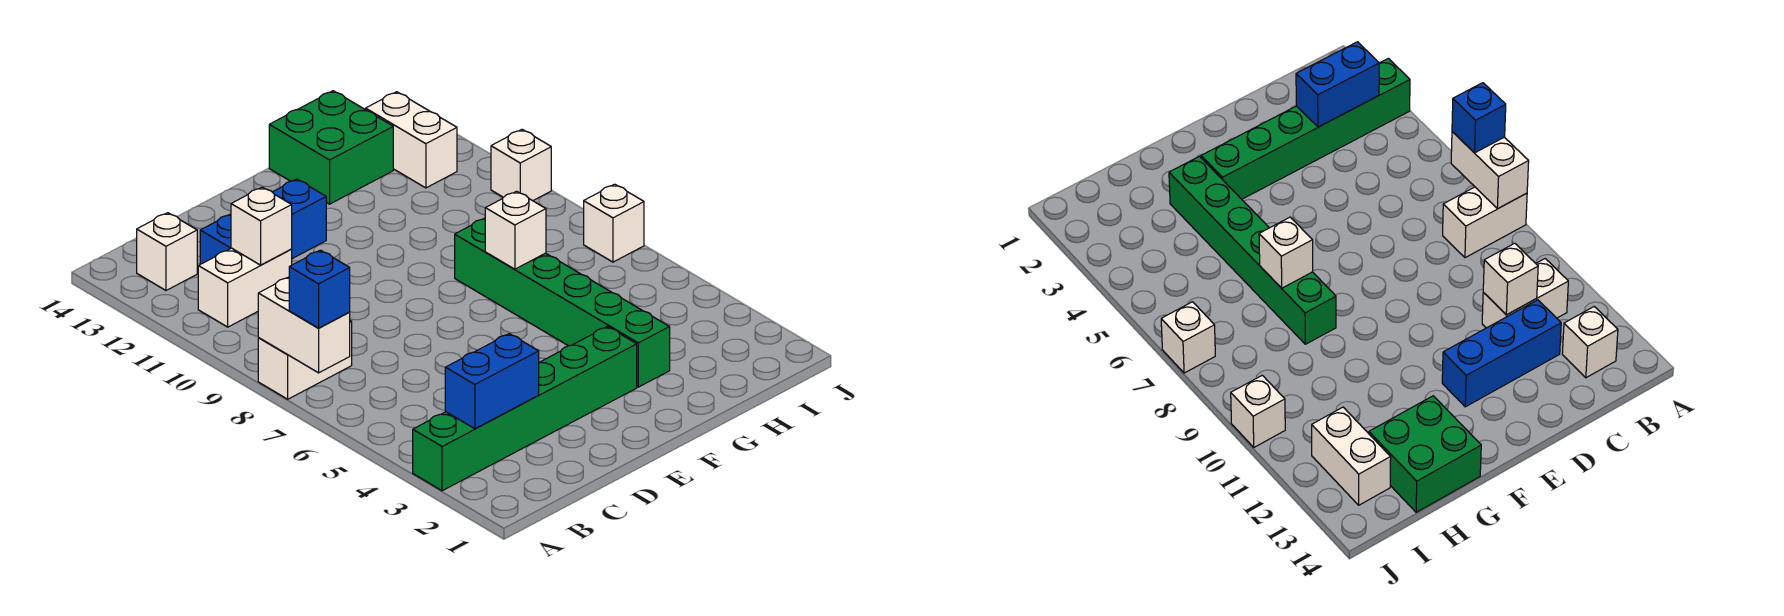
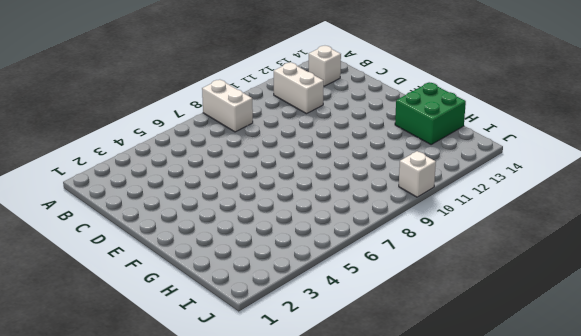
none -> green 1x6 brick [413,327,637,491]
none -> blue 1x3 brick [200,179,326,264]
none -> green 1x6 brick [455,218,670,387]

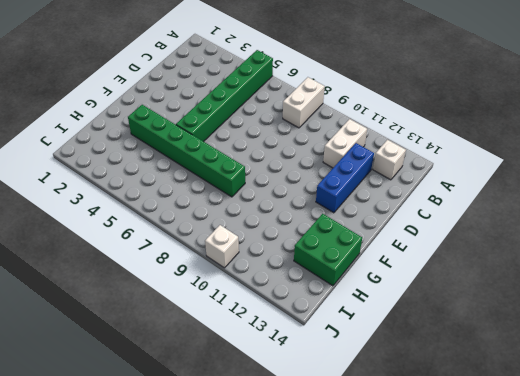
green 1x6 brick [176,50,273,142] -> green 1x6 brick moved to [413,327,637,491]
none -> white 1x2 brick [366,92,457,188]
none -> white 1x1 brick [584,184,644,262]
none -> white 1x2 brick [258,277,350,373]

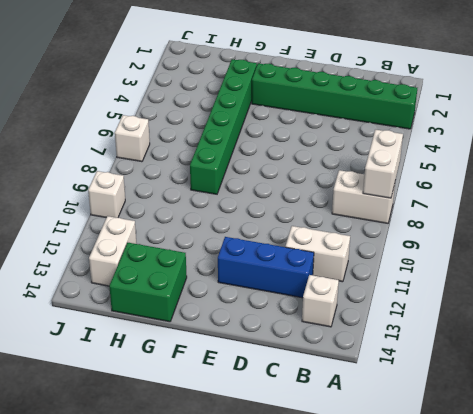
none -> blue 1x2 brick [445,334,539,429]
none -> white 1x1 brick [231,187,292,265]
none -> white 1x1 brick [485,191,546,269]

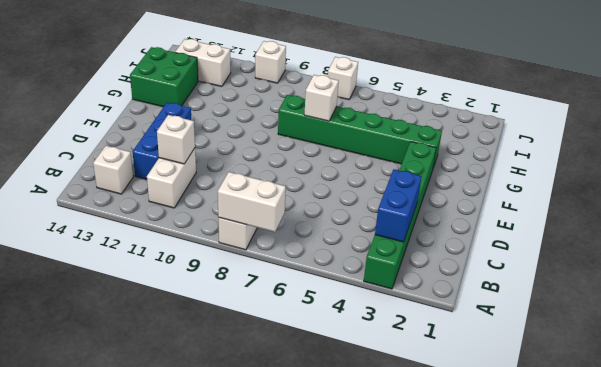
none -> blue 1x1 brick [289,250,350,328]

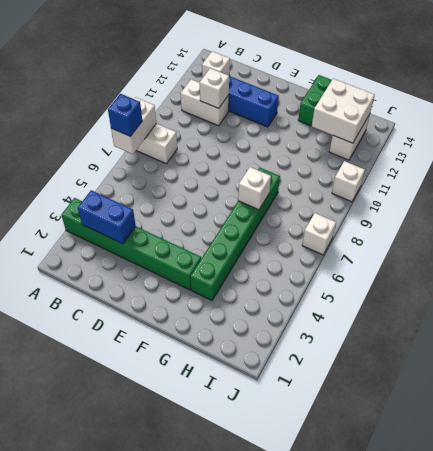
white 2x2 brick [312,79,375,143] -> none

